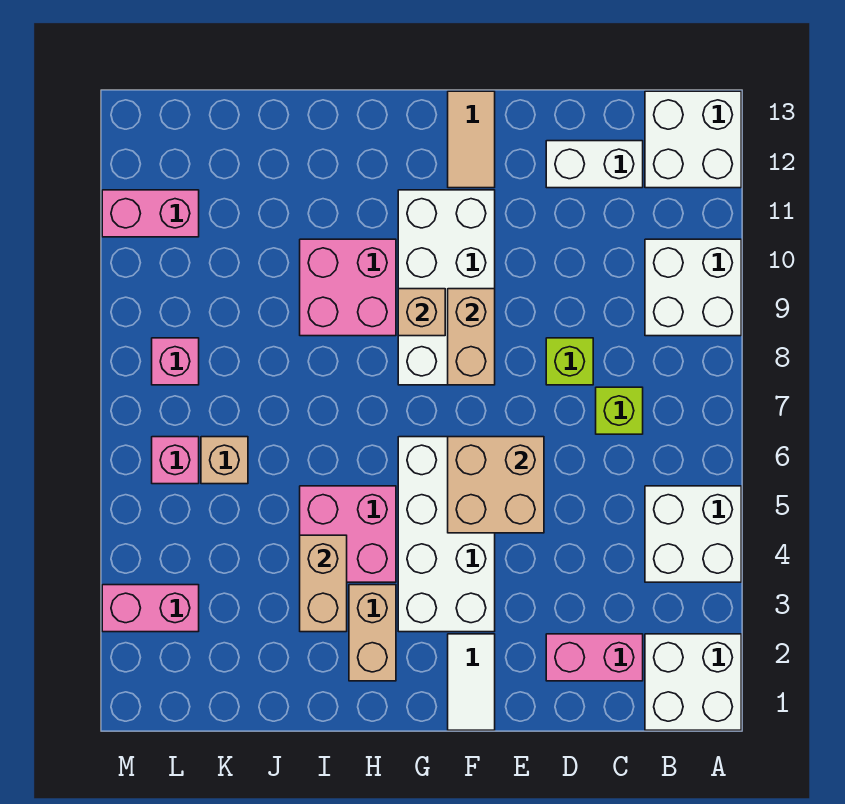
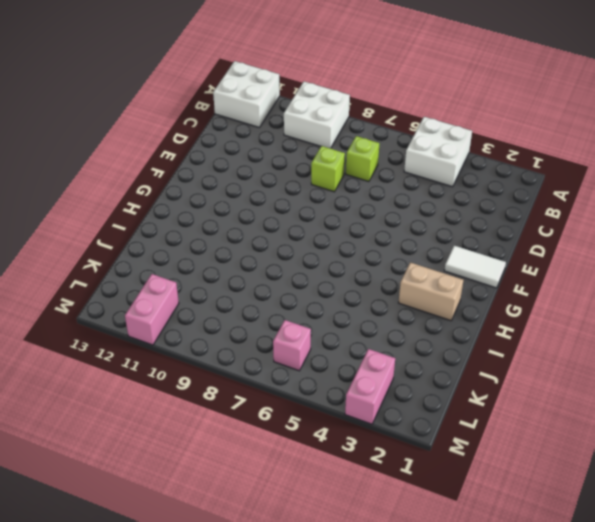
none -> white 2x2 brick [645,634,741,730]
none -> pink 1x2 brick [546,634,643,681]
none -> white 1x2 brick [546,141,643,188]

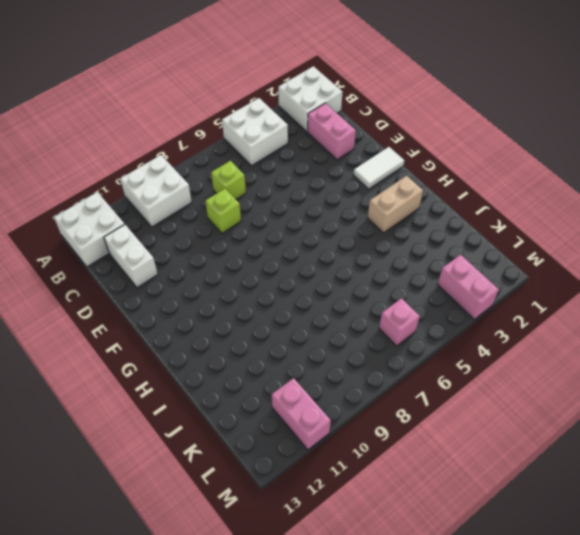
none -> white 2x4 brick [398,437,495,632]
none -> white 2x4 brick [398,190,495,385]
none -> tan 1x2 tile [448,91,495,188]

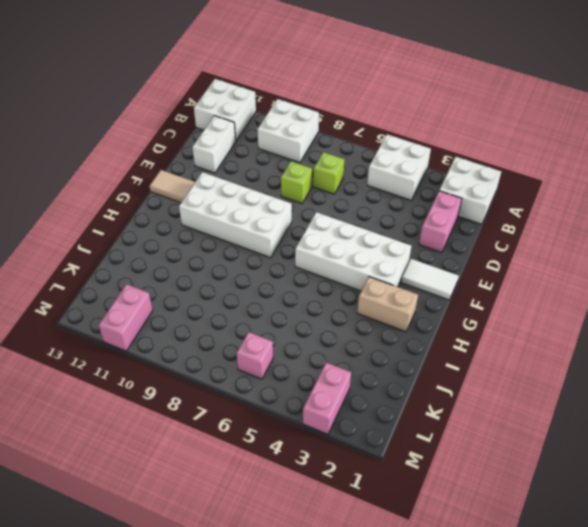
none -> pink 2x2 brick [300,486,396,582]
none -> pink 2x2 brick [300,239,396,336]
none -> tan 1x1 brick [201,437,248,484]

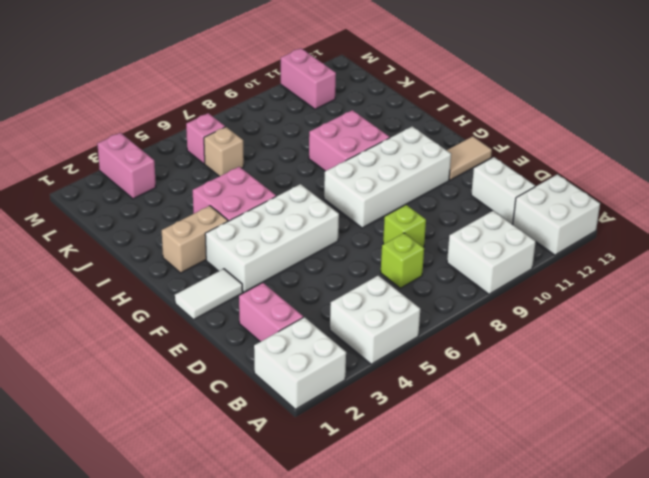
none -> pink 1x1 brick [152,338,199,385]
none -> tan 2x2 brick [448,437,544,533]
none -> tan 1x2 brick [448,289,495,385]

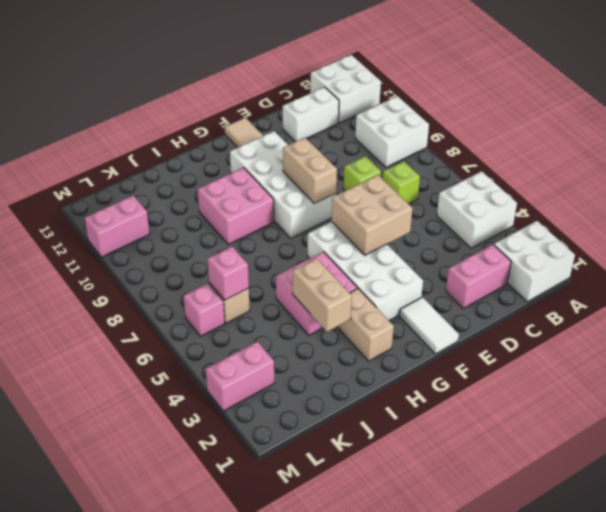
pink 1x1 brick [208,247,249,300] -> pink 1x1 brick moved to [152,338,199,385]
none -> tan 1x1 brick [398,289,445,336]

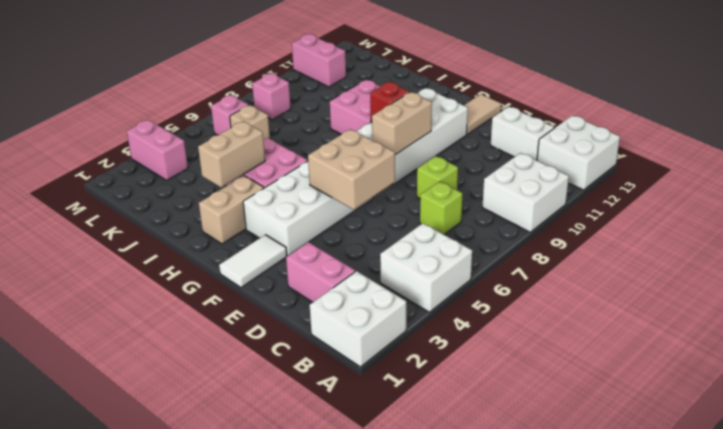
red 1x1 brick [370,82,410,122] -> tan 1x1 brick [398,289,445,336]

